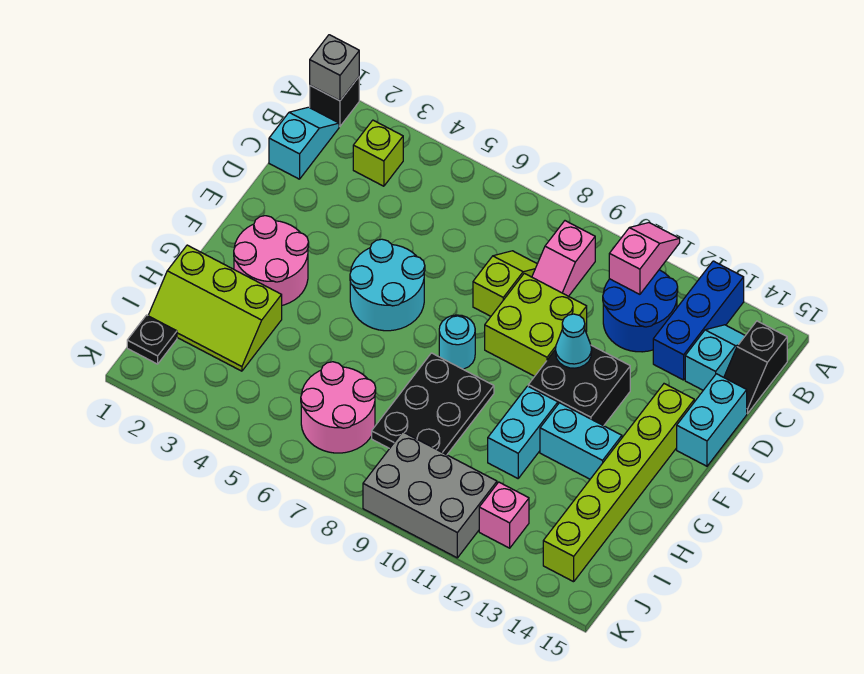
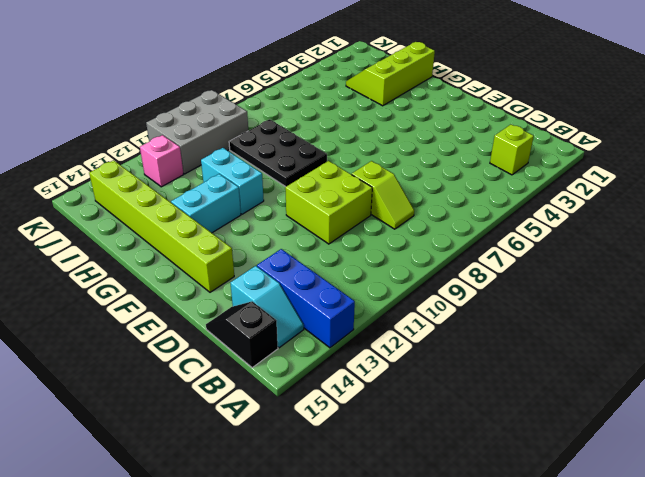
none -> black 1x1 brick [310,77,359,126]
none -> cyan 1x2 slope [269,107,339,179]
none -> pink 1x2 slope [532,221,595,296]

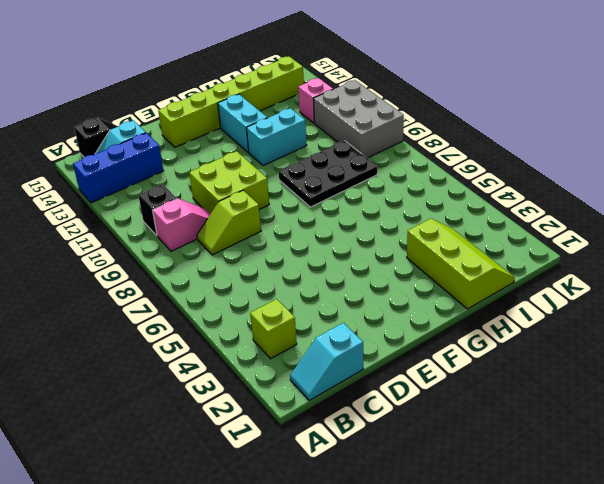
black 1x1 brick [138,184,177,235] -> black 1x1 brick moved to [310,77,359,126]
none -> blue 2x2 round brick [603,270,678,352]
none -> cyan 1x2 brick [677,374,747,466]
none -> cyan 2x2 round brick [350,239,425,331]

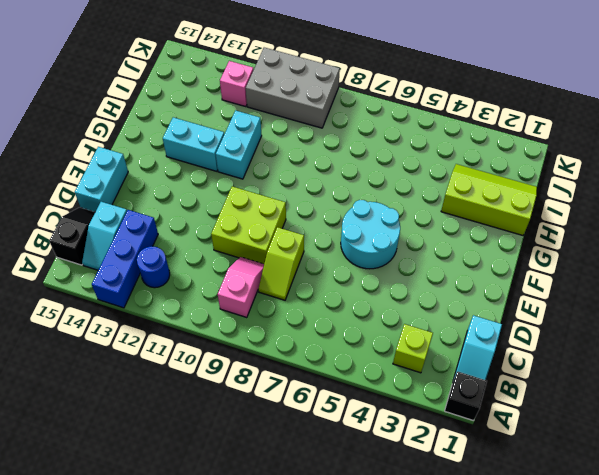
blue 1x1 round brick [137,246,170,288] -> blue 2x2 round brick [603,270,678,352]
none -> black 2x2 brick [528,345,630,426]
none -> lime 1x6 brick [543,384,694,582]
none -> pink 2x2 round brick [234,216,309,305]

